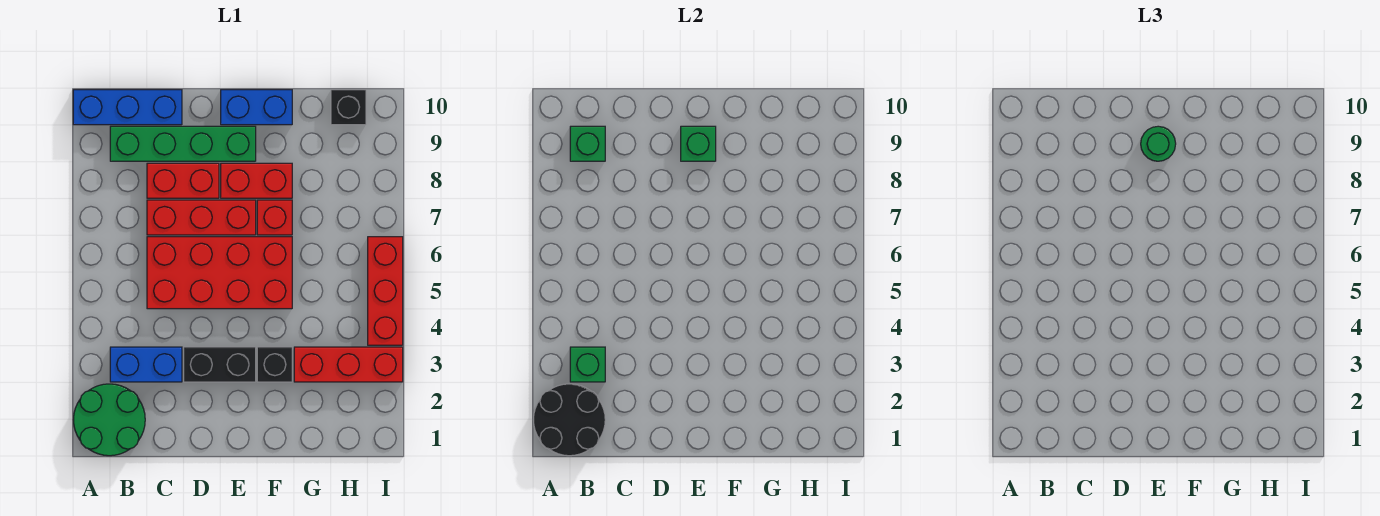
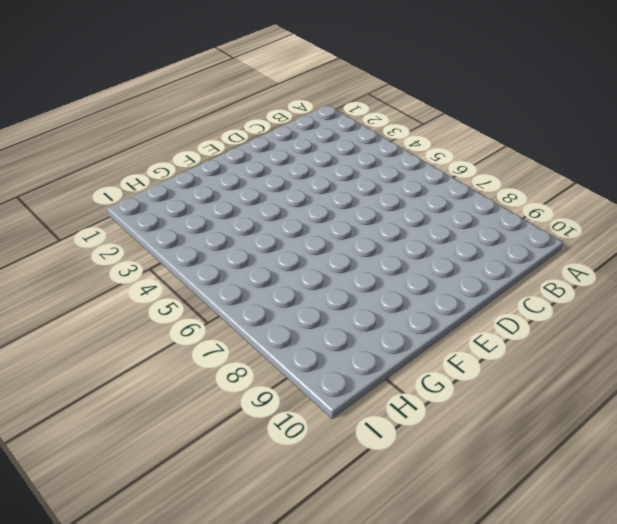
none -> green 2x2 round brick [74,384,145,456]
none -> blue 1x3 brick [73,90,182,125]
none -> blue 1x2 brick [110,347,182,382]

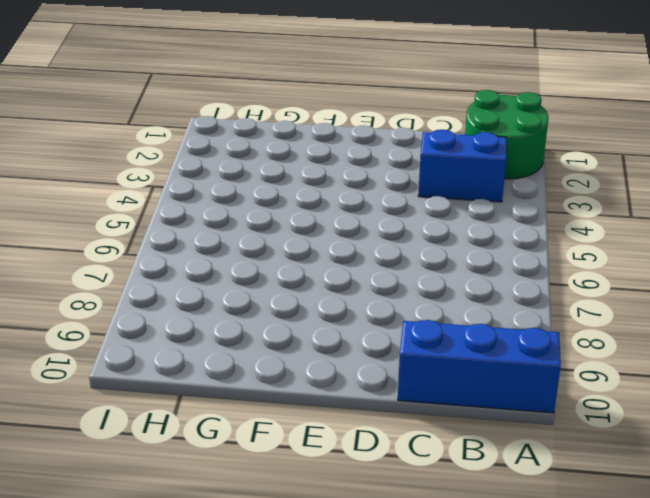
none -> green 1x4 brick [110,126,256,161]
none -> red 2x4 brick [147,237,292,309]
none -> red 1x3 brick [147,200,256,235]

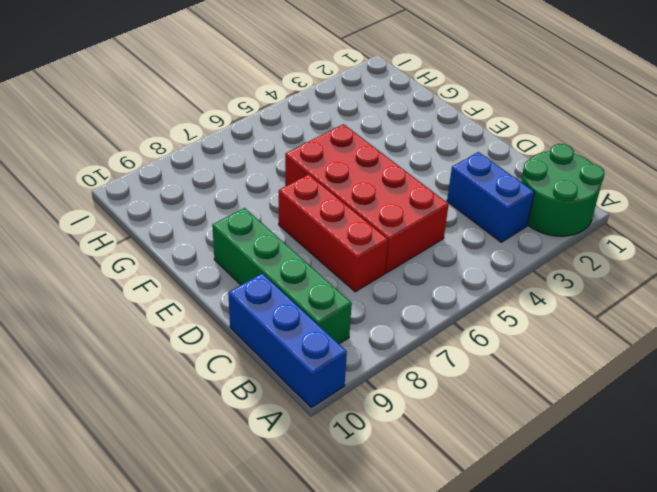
none -> red 1x2 brick [147,163,219,198]
none -> black 1x2 brick [184,347,256,382]
none -> red 1x2 brick [221,163,292,198]

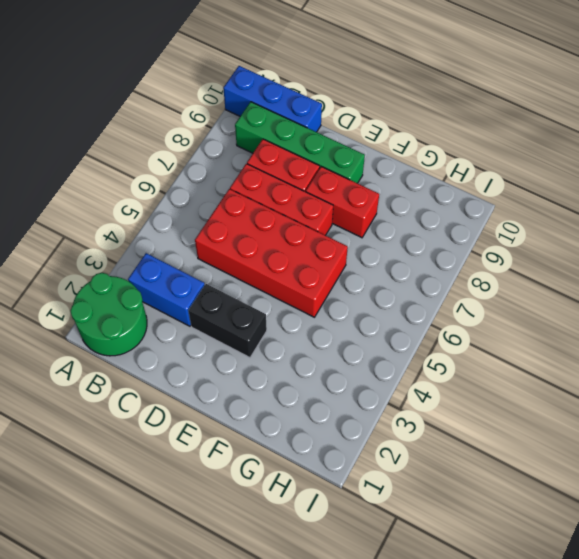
none -> blue 1x2 brick [221,90,292,125]
none -> black 1x1 brick [257,347,292,382]
none -> red 1x1 brick [257,200,292,235]

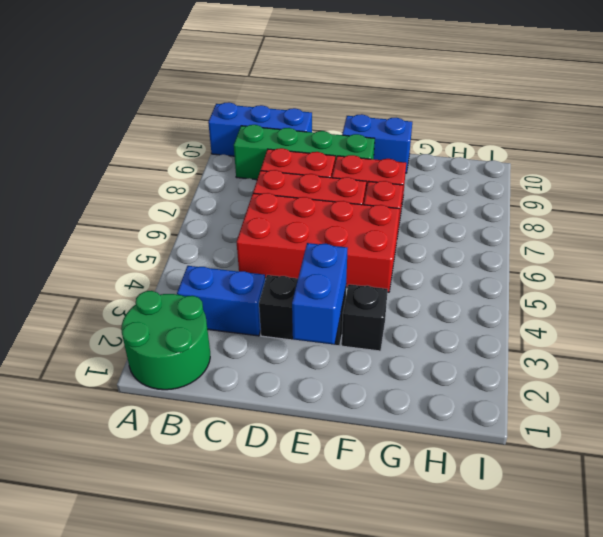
blue 1x2 brick [292,243,348,344] -> none
none -> red 1x3 brick [294,347,403,382]
none -> black 1x1 brick [331,90,366,125]
none -> red 1x3 brick [368,237,403,345]

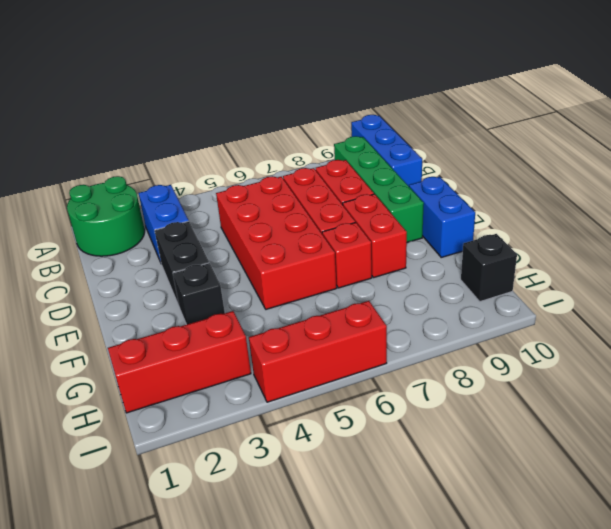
red 1x3 brick [108,311,251,413] -> red 1x3 brick turned to [294,347,403,382]
none -> black 2x2 round brick [534,384,605,456]
none -> green 1x1 brick [570,347,605,382]
none -> green 1x1 brick [570,126,605,161]

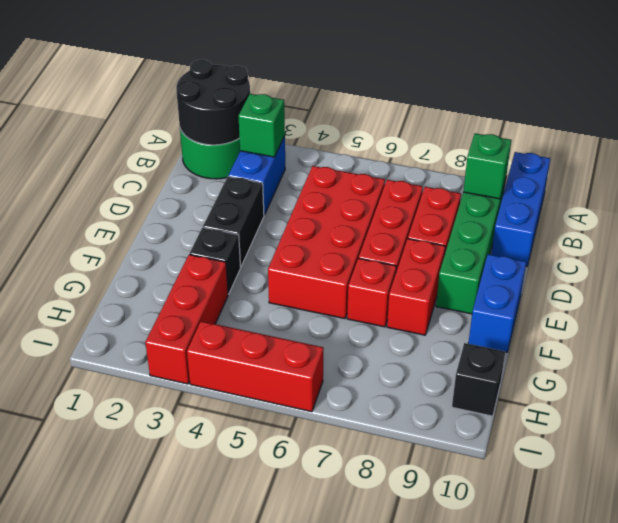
none -> green 1x1 brick [681,126,716,161]
none -> green 1x1 round brick [1141,126,1176,161]

